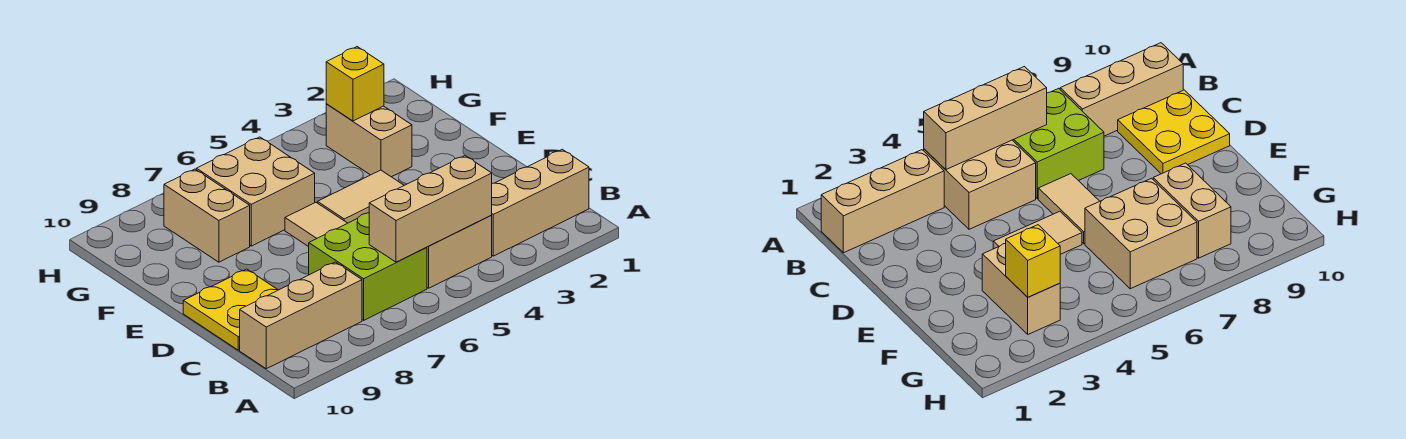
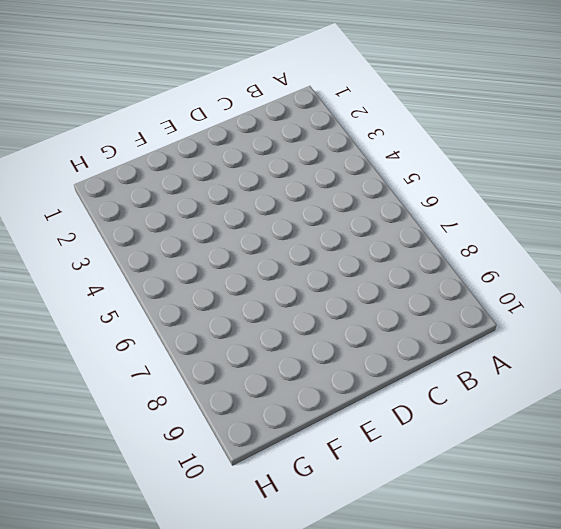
none -> tan 1x3 brick [492,149,589,256]
none -> tan 2x2 brick [427,215,492,288]
none -> lime 2x2 brick [309,213,427,320]

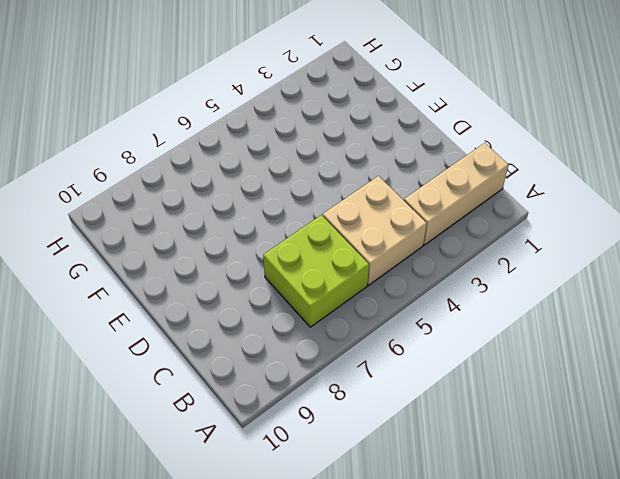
none -> tan 1x3 brick [240,262,362,369]
none -> yellow 2x2 plate [183,269,278,350]
none -> tan 1x2 tile [285,202,347,247]

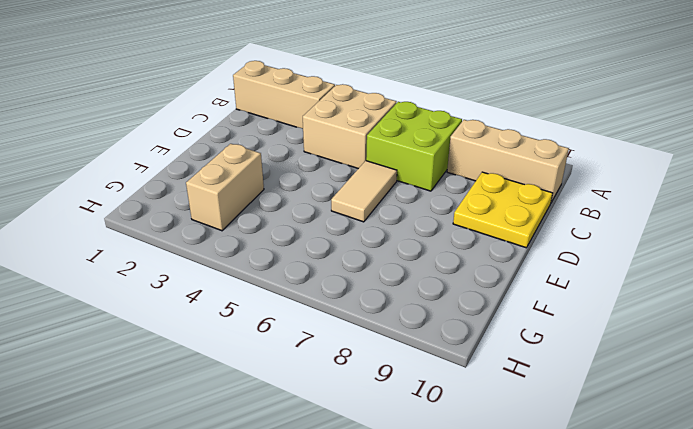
none -> tan 1x2 tile [318,170,404,223]
none -> tan 2x2 brick [196,137,315,246]
none -> tan 1x2 brick [164,169,250,262]

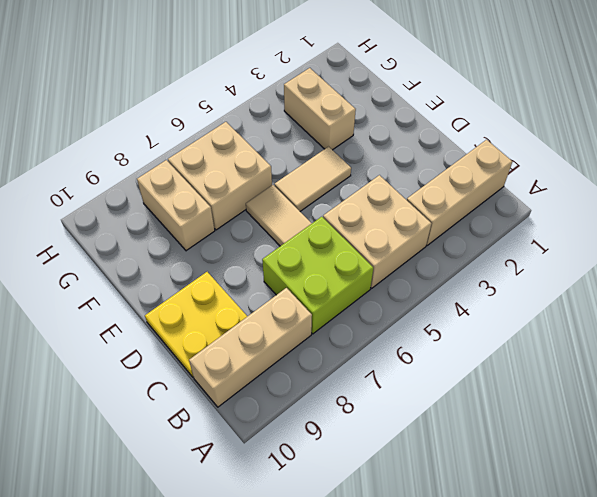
none -> tan 1x3 brick [369,156,492,262]
none -> yellow 1x1 brick [326,47,384,121]

